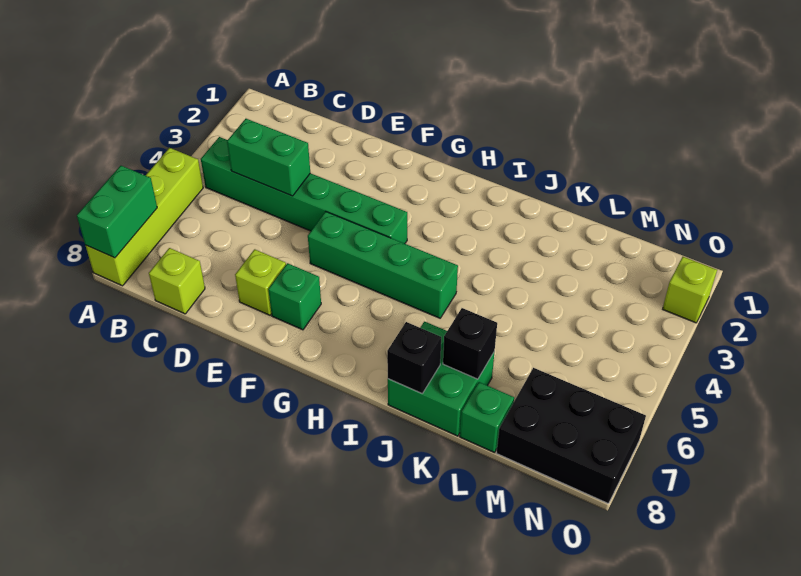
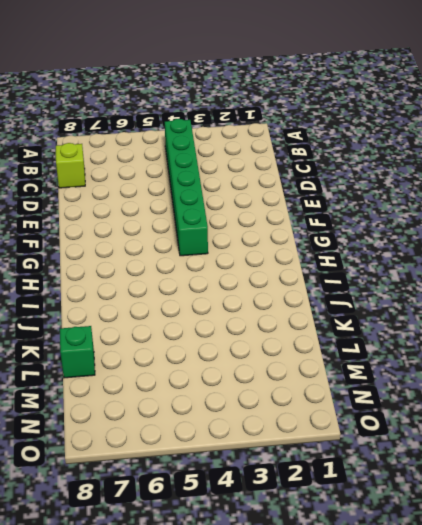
none -> lime 1x4 brick [85,148,203,286]
none -> lime 1x1 brick [235,249,286,315]
none -> green 1x4 brick [308,212,458,318]

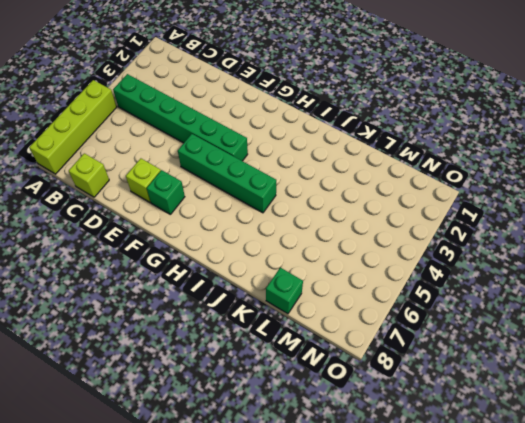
none -> green 2x2 brick [388,322,494,436]
none -> black 2x3 brick [497,368,646,504]
none -> lime 1x1 brick [663,257,717,323]

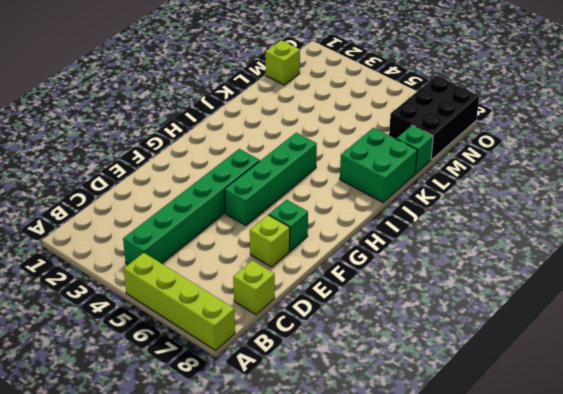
lime 1x1 brick [266,40,300,85] -> lime 1x1 brick moved to [663,257,717,323]
none -> green 1x2 brick [77,166,157,258]
none -> green 1x2 brick [227,119,310,196]
none -> black 1x1 brick [387,322,441,394]

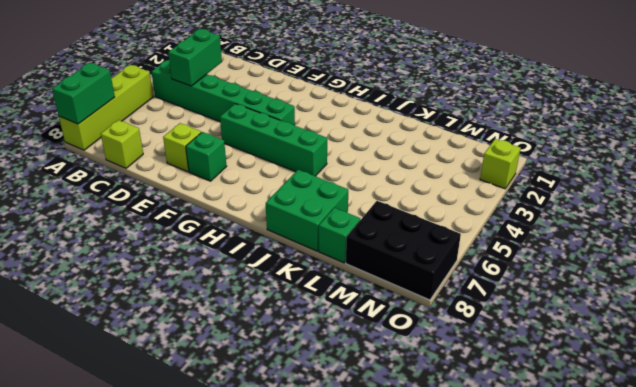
green 1x2 brick [168,29,222,86] -> green 1x2 brick turned to [227,119,310,196]
none -> black 1x1 brick [387,322,441,394]
none -> black 1x1 brick [443,308,497,379]

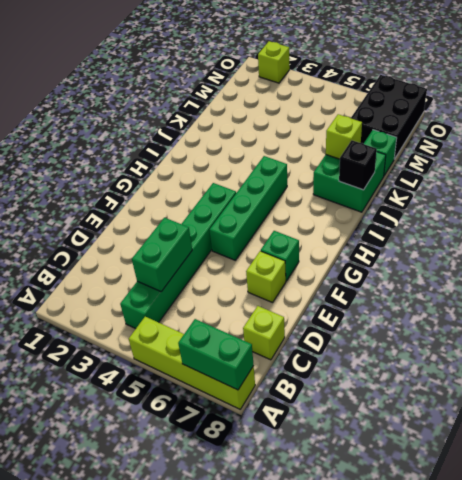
lime 1x1 brick [326,114,362,159] -> black 1x1 brick [443,308,497,379]

